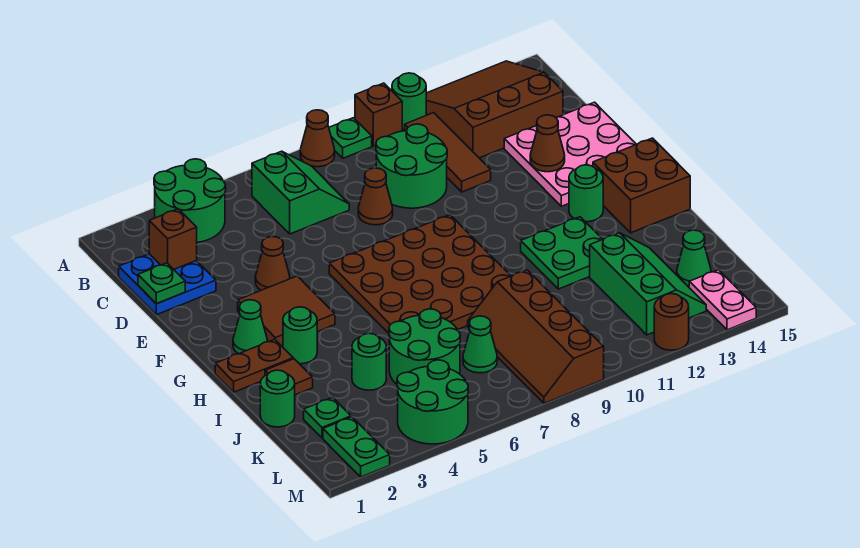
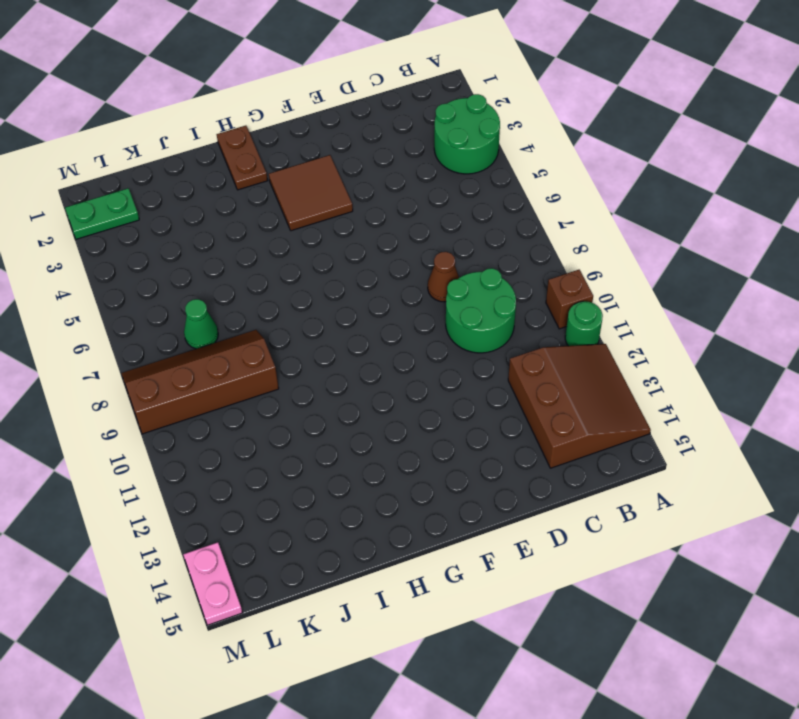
pink 1x2 plate [183,542,242,625] -> pink 1x2 plate turned to [689,270,756,330]
none -> brown 1x1 cone [300,110,335,167]
none -> green 1x1 plate [329,118,372,158]
none -> green 2x2 slope [252,151,349,234]
none -> brown 1x3 tile [405,113,491,192]

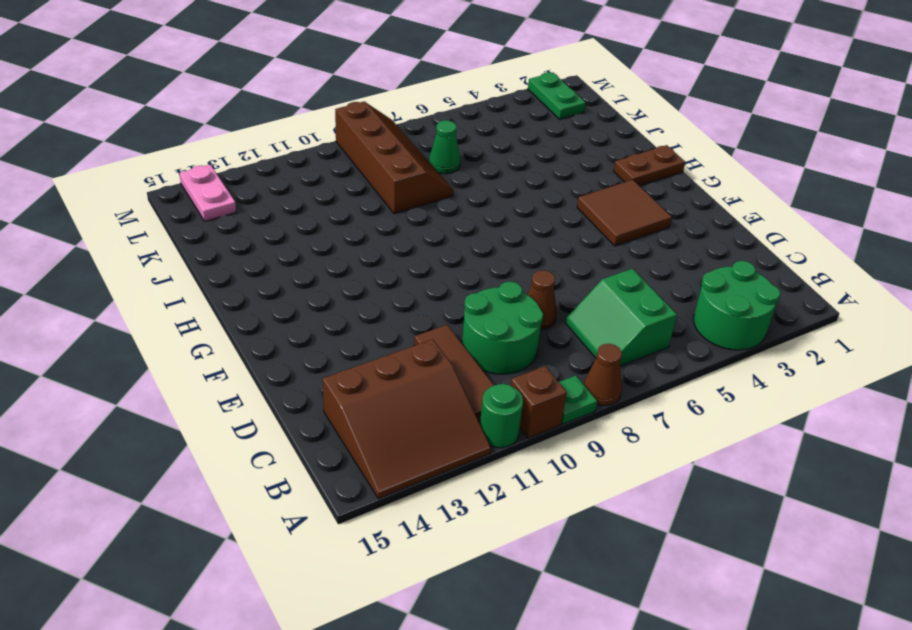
none -> blue 2x2 plate [119,254,216,315]
none -> pink 3x3 plate [504,102,636,206]
none -> brown 1x1 cone [255,237,290,290]
none -> brown 4x4 plate [329,215,511,333]

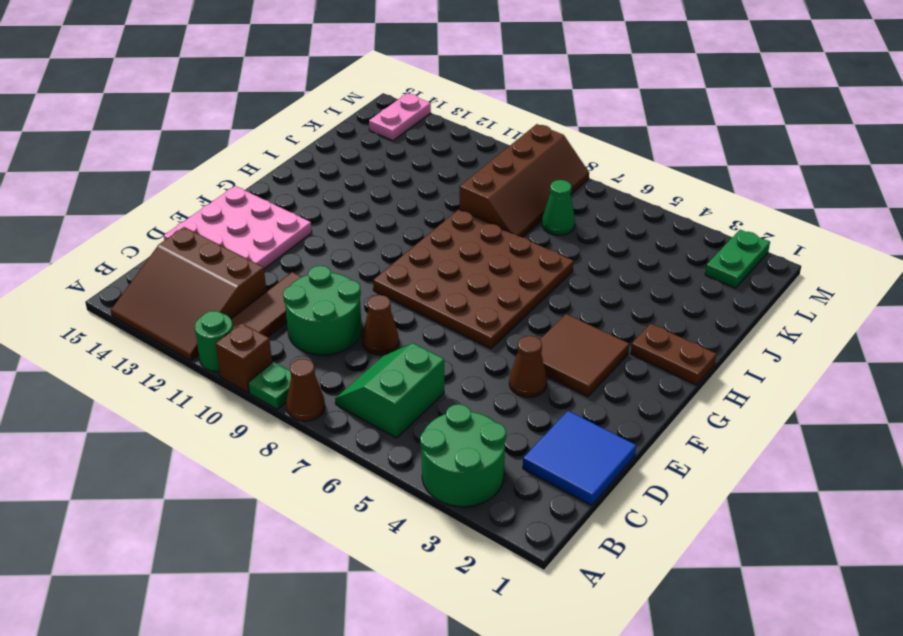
blue 2x2 tile [523,411,636,506] -> blue 2x2 plate [119,254,216,315]
none -> green 1x1 cone [233,300,267,354]
none -> green 1x1 round brick [569,165,603,222]
none -> brown 2x2 brick [593,138,690,233]
none -> green 1x1 round brick [283,307,317,364]

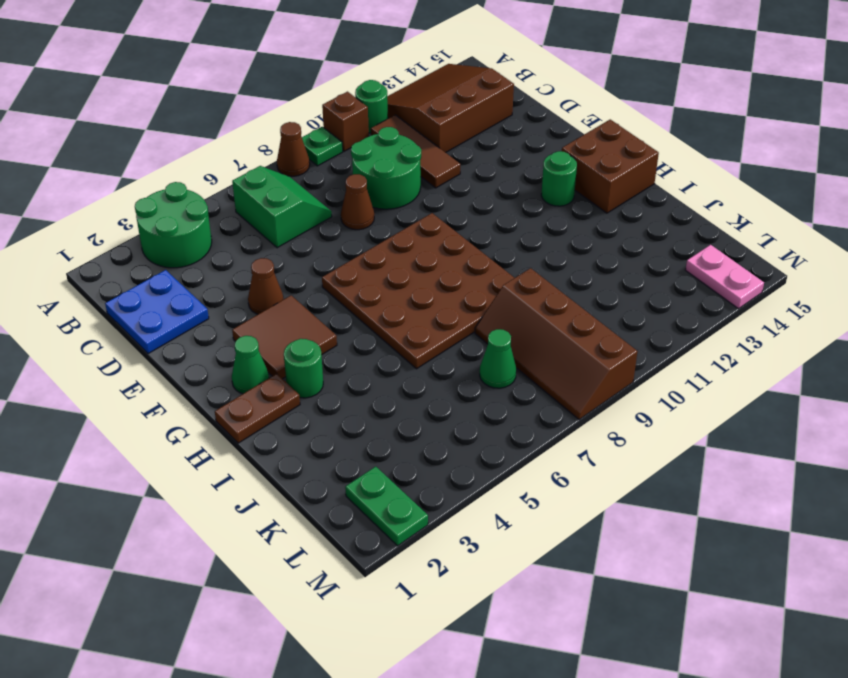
none -> pink 3x3 plate [504,102,636,206]
none -> green 2x2 plate [521,217,603,289]
none -> brown 1x1 tile [265,359,313,395]
none -> green 1x1 round brick [260,370,295,427]

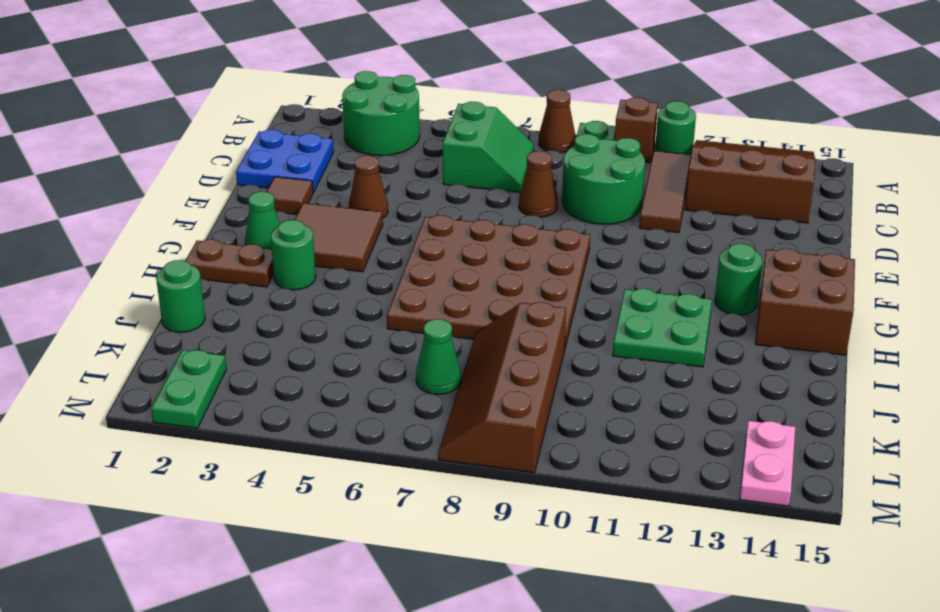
brown 1x1 tile [267,177,313,215] -> brown 1x1 tile moved to [265,359,313,395]
none -> pink 3x3 plate [504,102,636,206]
none -> green 1x1 round brick [352,333,386,390]
none -> green 2x2 round brick [389,309,460,384]
none -> green 2x3 slope [590,233,706,335]

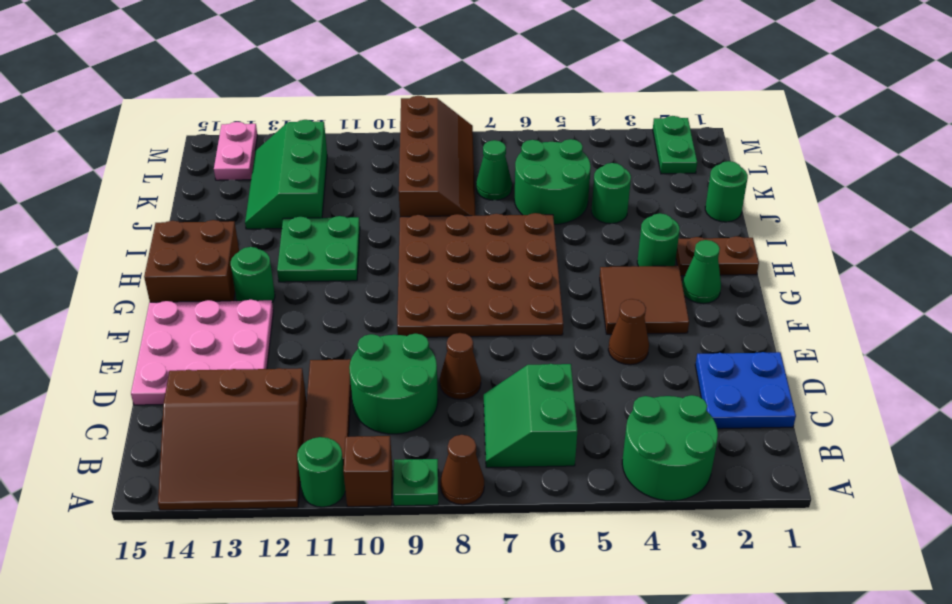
none -> brown 1x1 tile [265,359,313,395]
none -> green 1x1 plate [304,398,351,438]
none -> green 1x1 cone [677,230,711,286]
none -> green 2x2 round brick [397,360,468,444]

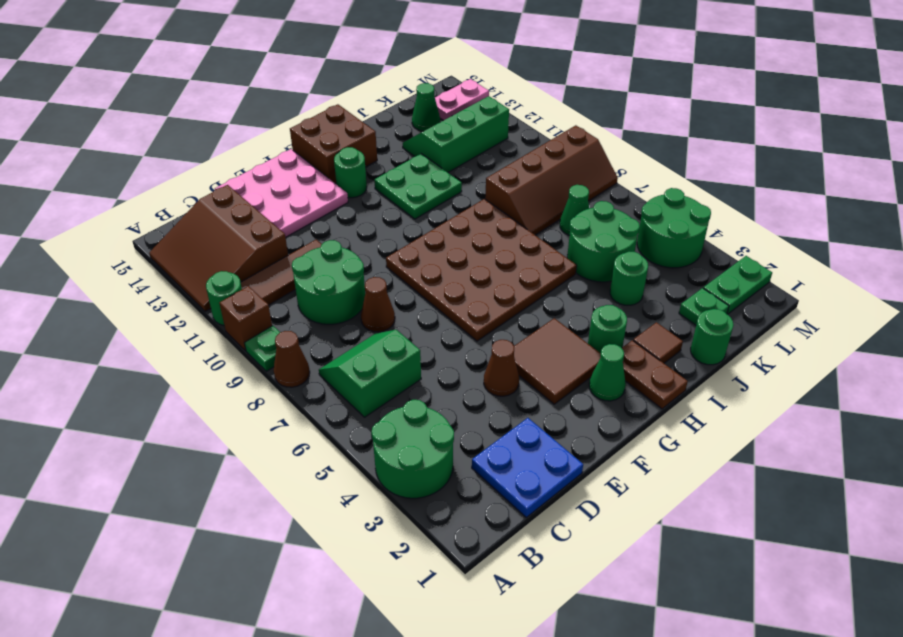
none -> brown 1x1 round brick [654,294,689,350]
none -> brown 1x1 brick [149,209,197,269]
none -> green 1x1 plate [138,263,185,304]
none -> brown 1x1 cone [530,115,565,172]

